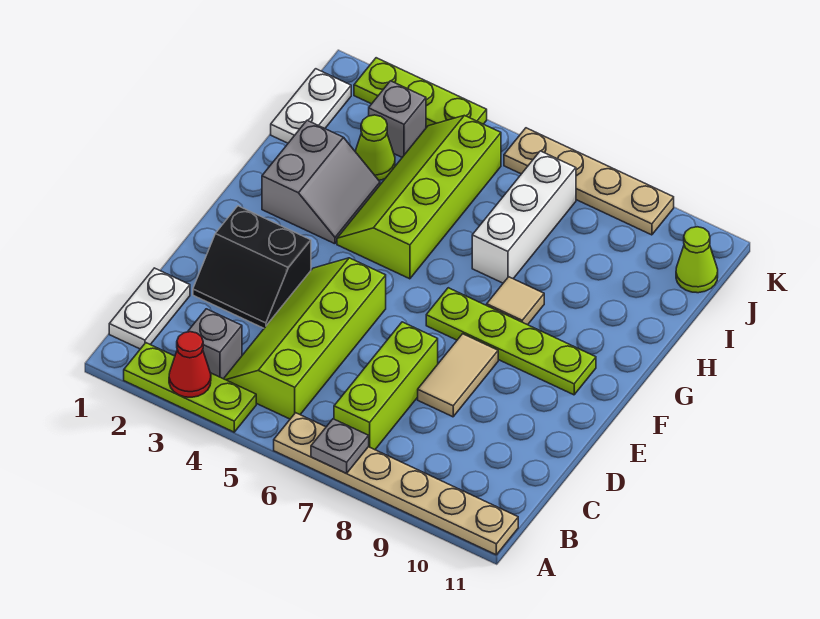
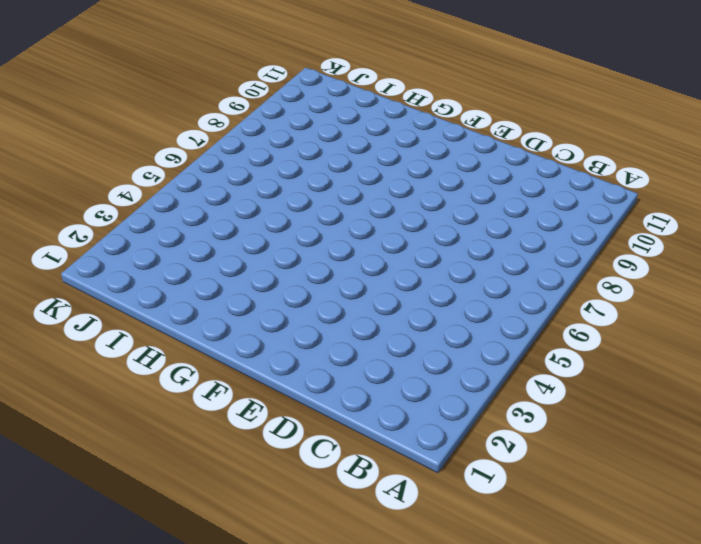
none -> lime 1x3 plate [124,343,256,432]
none -> tan 1x6 plate [274,413,518,555]
none -> white 1x2 plate [109,268,190,349]

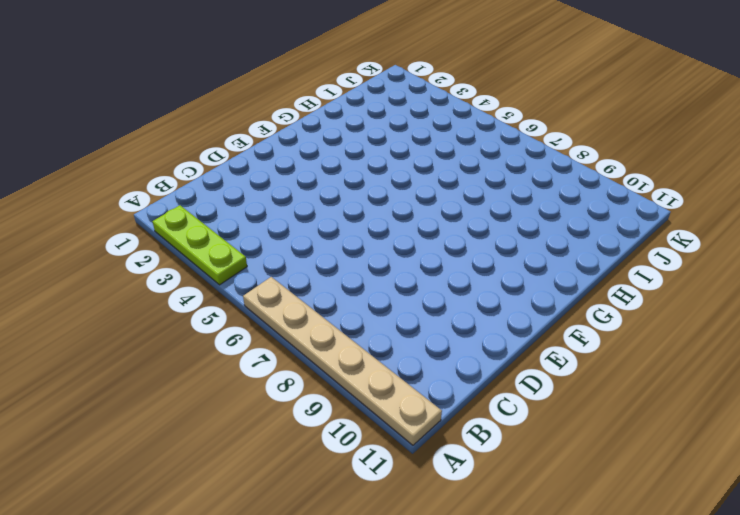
none -> white 1x2 plate [109,268,190,349]
none -> grey 1x1 brick [188,309,242,379]
none -> lime 2x4 slope [224,258,386,419]

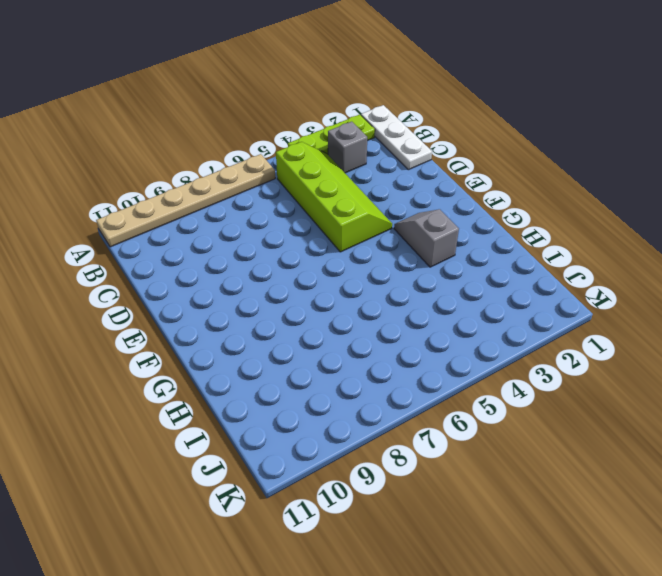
white 1x3 plate [361,105,432,170] -> white 1x2 plate [109,268,190,349]
grey 1x2 slope [394,209,459,267] -> grey 2x2 slope [262,120,380,244]
none -> lime 1x3 brick [334,322,438,450]
none -> black 2x2 slope [193,206,311,328]
none -> tan 1x2 tile [418,334,498,417]

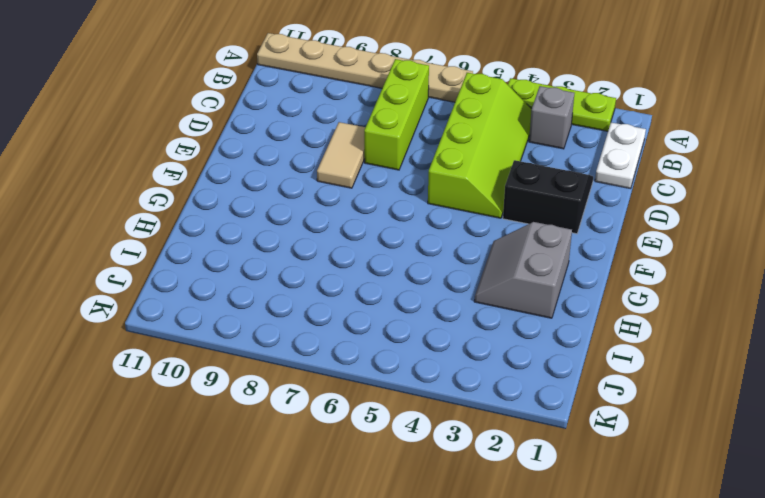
none -> lime 1x4 plate [426,288,596,395]
none -> lime 2x4 slope [337,115,501,279]
none -> tan 1x1 tile [487,277,544,325]

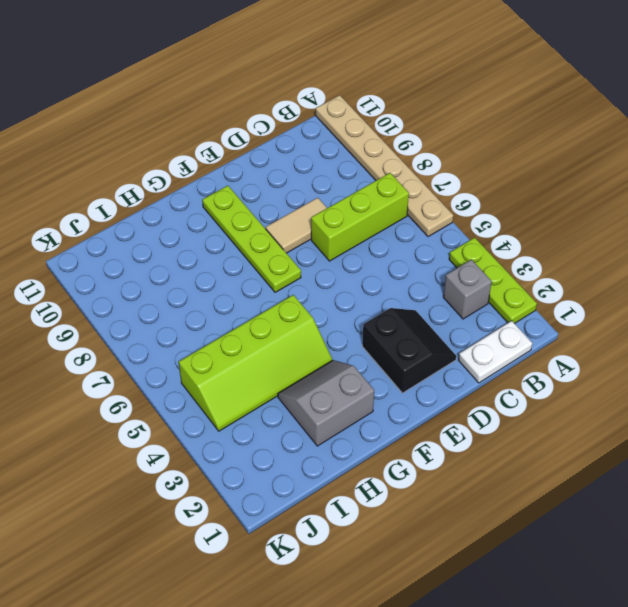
none -> lime 2x4 slope [224,258,386,419]
none -> tan 1x1 tile [487,277,544,325]
none -> white 1x3 brick [472,151,576,283]

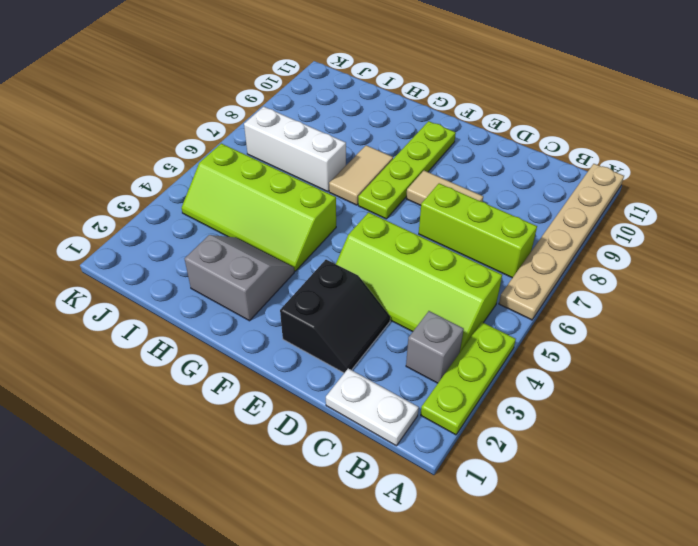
tan 1x2 tile [329,145,393,205] -> tan 1x1 tile [487,277,544,325]
none -> white 1x2 plate [271,69,351,143]
none -> lime 1x1 cone [355,115,395,180]
none -> grey 1x1 brick [369,81,426,157]

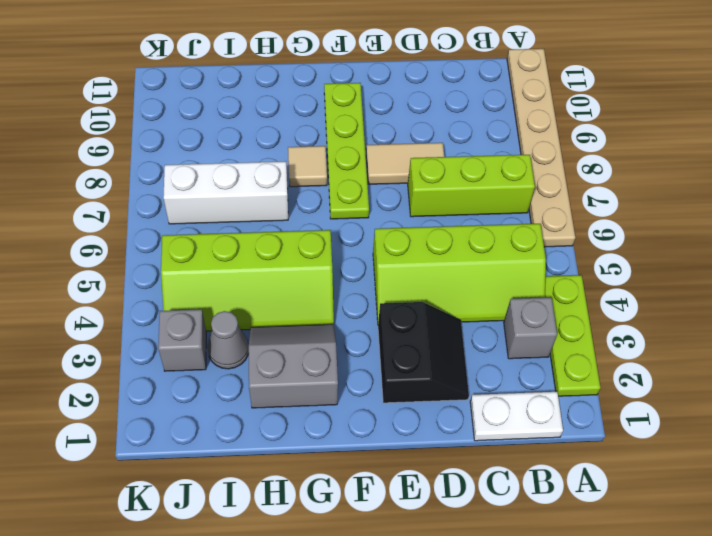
grey 1x1 cone [208,311,249,369] -> lime 1x1 cone [355,115,395,180]
none -> white 1x2 plate [271,69,351,143]
none -> lime 1x1 cone [676,227,718,293]
none -> lime 1x3 plate [354,58,487,128]

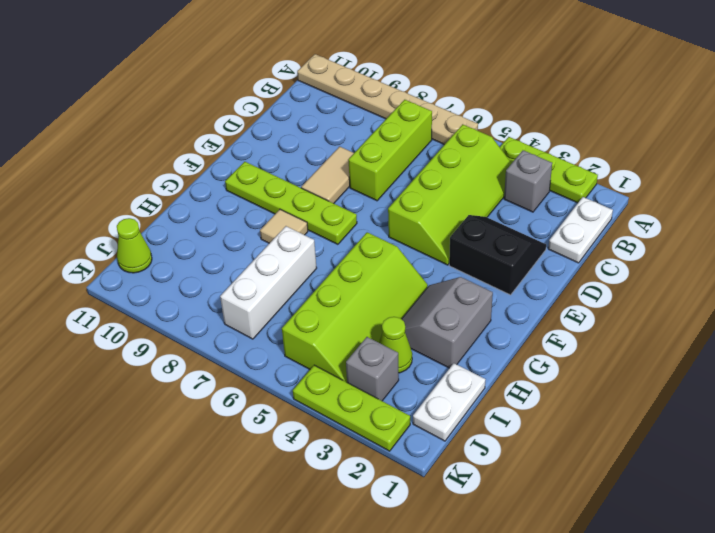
none -> tan 1x4 plate [504,128,674,235]
none -> red 1x1 cone [169,332,211,397]
none -> grey 1x1 plate [311,419,369,473]

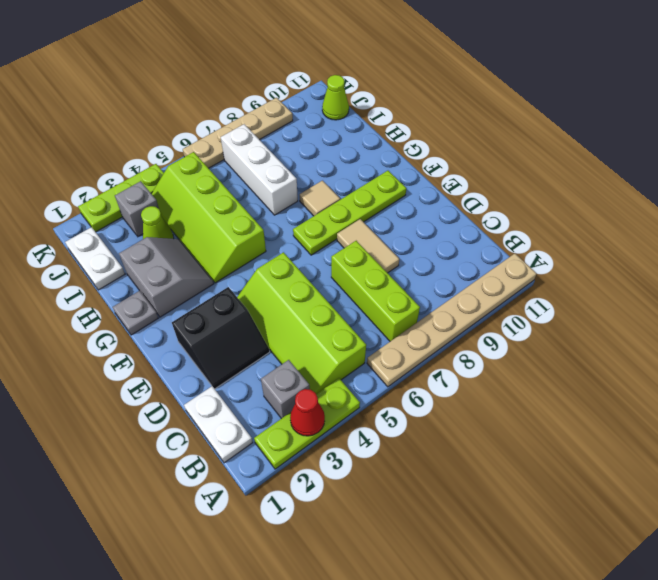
grey 1x1 plate [113,291,158,335] -> grey 1x1 plate moved to [311,419,369,473]

